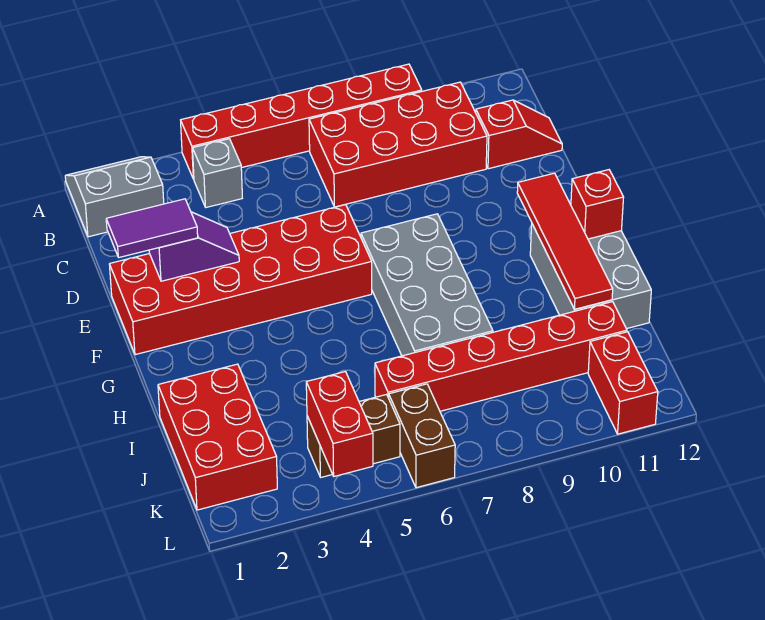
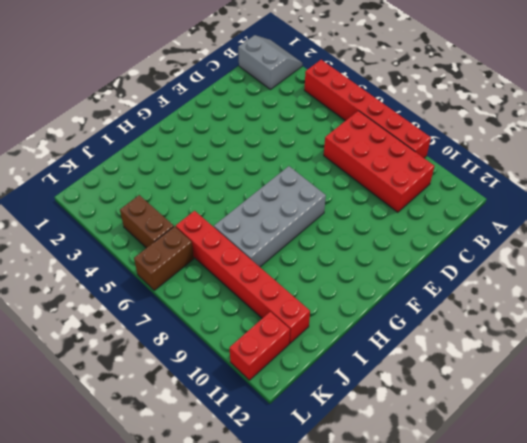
none -> grey 1x1 brick [193,139,242,207]
none -> red 1x2 slope [476,100,562,169]
none -> red 2x6 brick [109,205,372,355]

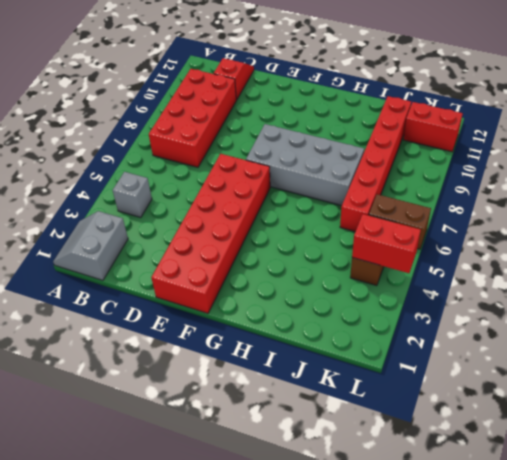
none -> red 1x6 brick [181,64,422,179]
none -> grey 2x3 brick [530,224,651,329]
none -> red 2x3 brick [158,364,277,510]

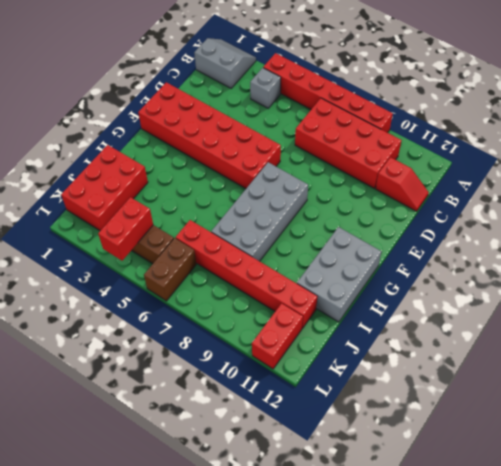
none -> purple 1x2 slope [149,212,239,281]
none -> red 1x4 tile [517,173,613,309]
none -> red 1x1 brick [571,170,624,239]

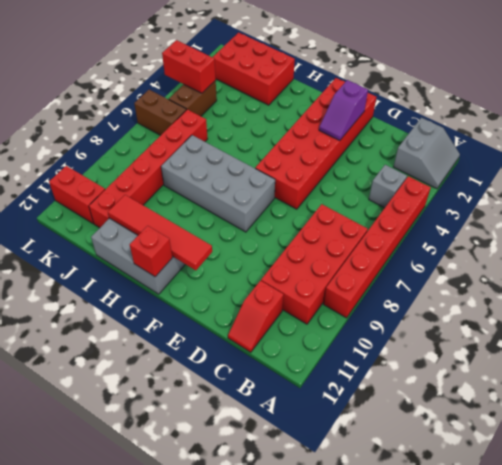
none -> purple 1x2 tile [106,199,198,257]

